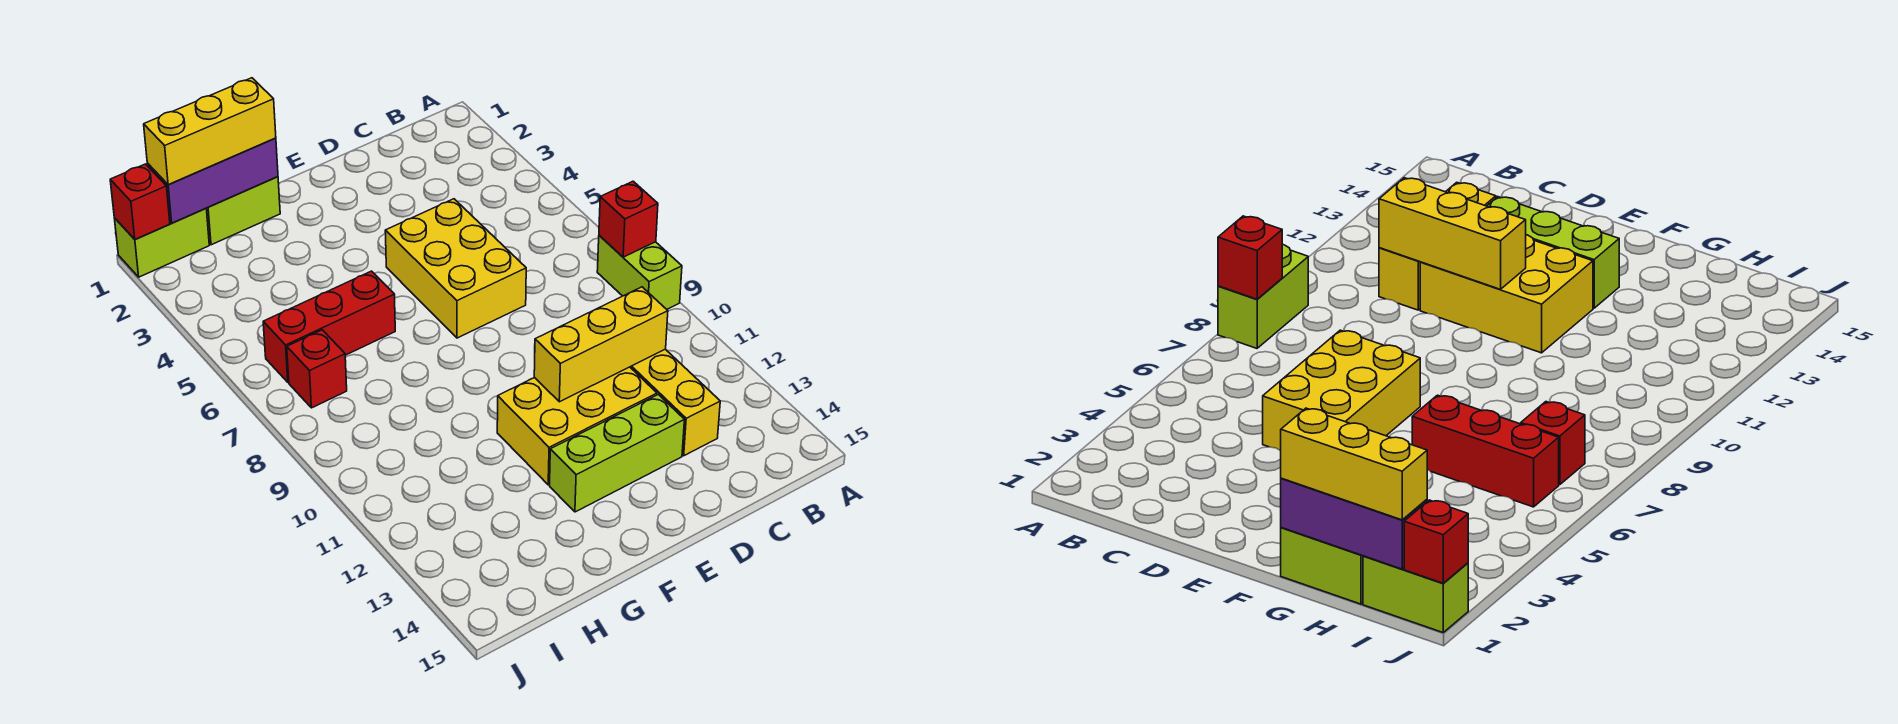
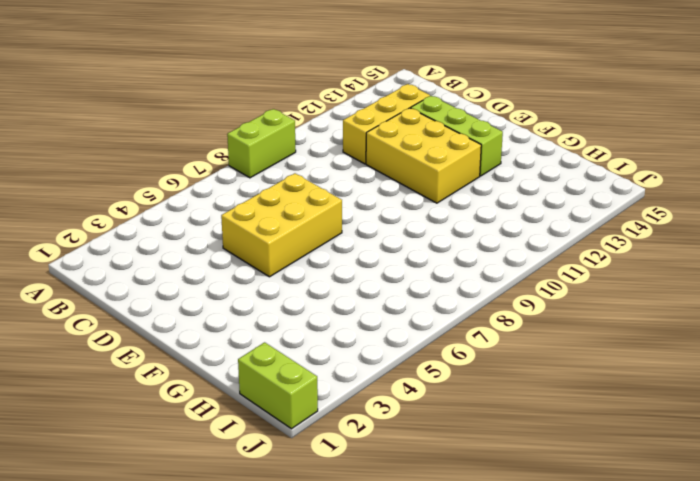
none -> lime 1x2 brick [206,177,280,245]
none -> red 1x3 brick [263,271,395,382]
none -> red 1x1 brick [287,330,347,408]

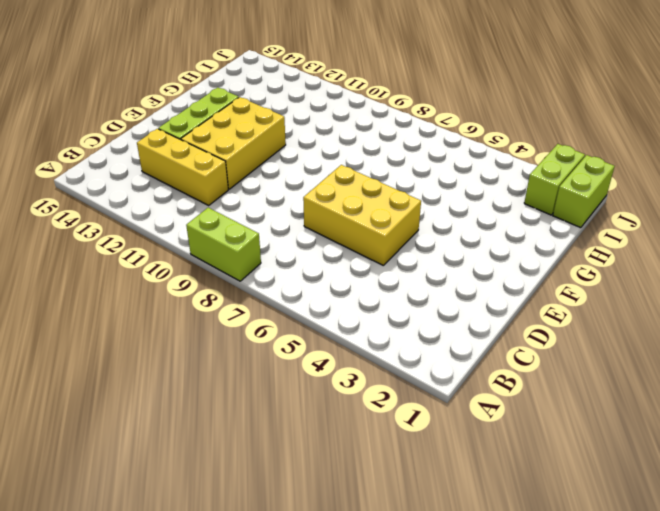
lime 1x2 brick [524,144,585,215] -> lime 1x2 brick moved to [206,177,280,245]
none -> red 1x3 brick [263,271,395,382]
none -> red 1x1 brick [287,330,347,408]
none -> red 1x1 brick [599,181,658,257]

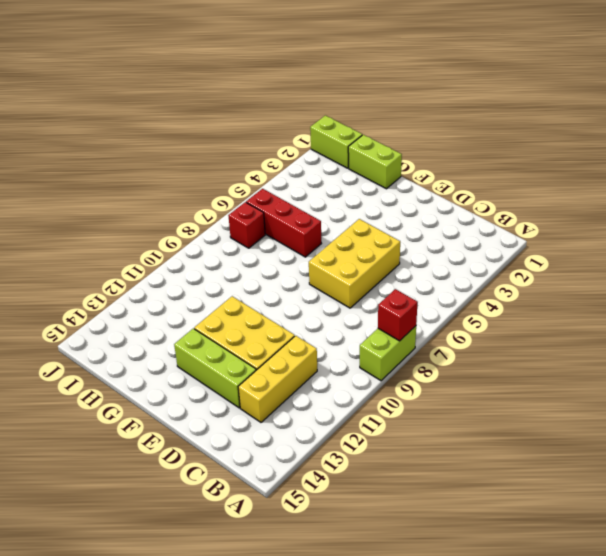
none -> yellow 1x3 brick [534,287,668,402]
none -> purple 1x3 brick [147,138,278,223]
none -> red 1x1 brick [110,164,170,239]

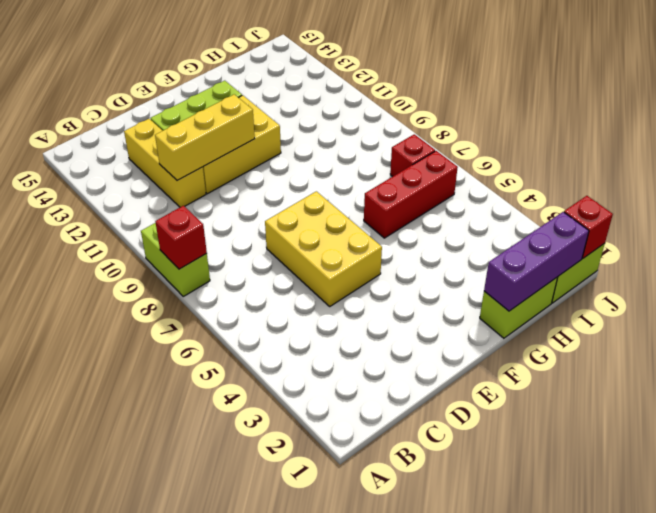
none -> yellow 1x3 brick [144,78,276,185]

